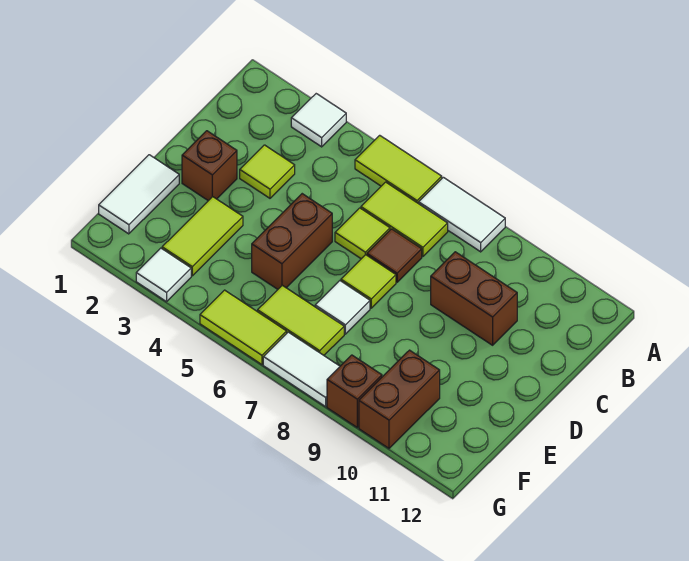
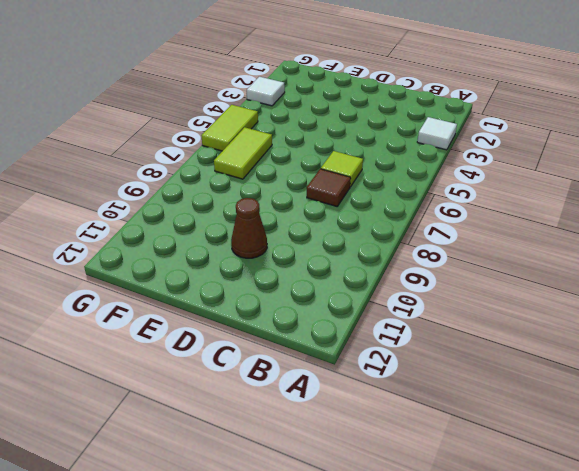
brown 1x1 cone [231,198,267,258] -> none
none -> lime 1x2 tile [355,135,442,204]
none -> white 1x2 tile [419,177,505,252]
none -> lime 1x2 tile [361,182,448,256]

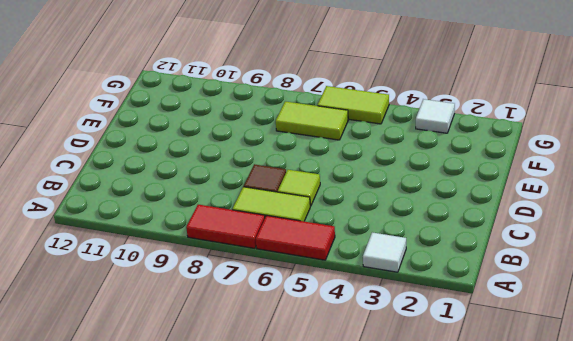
red 1x2 tile [256,215,335,260] -> lime 1x2 tile [355,135,442,204]
red 1x2 tile [186,205,265,248] -> white 1x2 tile [419,177,505,252]
none -> lime 1x1 tile [240,145,295,198]
none -> brown 1x2 brick [431,252,517,345]
none -> brown 1x1 brick [182,131,237,201]

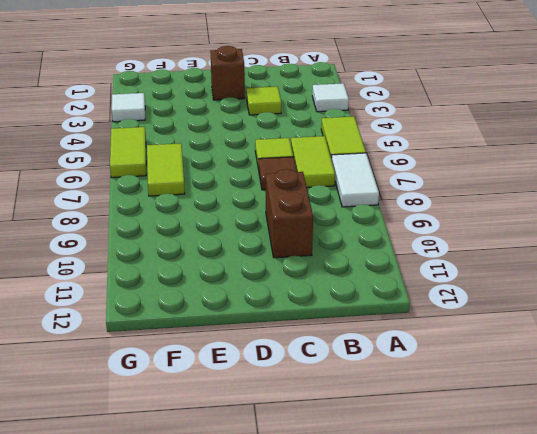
none -> brown 1x2 brick [252,194,332,289]
none -> lime 1x1 tile [341,255,396,308]
none -> white 1x2 tile [99,155,179,234]

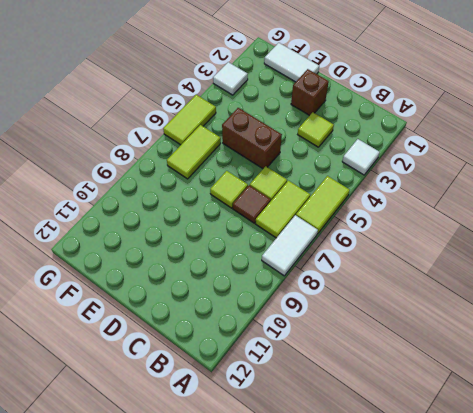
none -> brown 1x2 brick [431,252,517,345]
none -> lime 1x2 tile [162,197,243,276]
none -> white 1x1 tile [315,281,370,334]

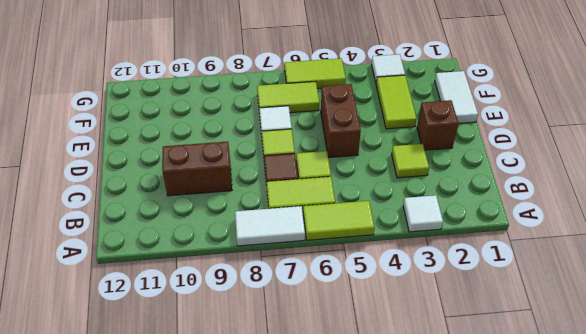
none -> brown 1x2 brick [359,350,440,448]
none -> white 1x2 tile [263,332,340,407]
none -> brown 1x1 brick [327,355,382,427]

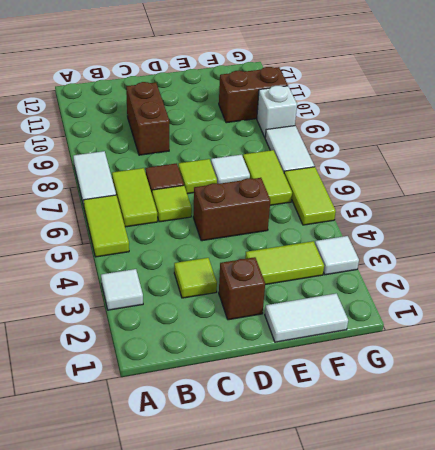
white 1x1 brick [257,86,297,137] -> brown 1x1 brick [327,355,382,427]

